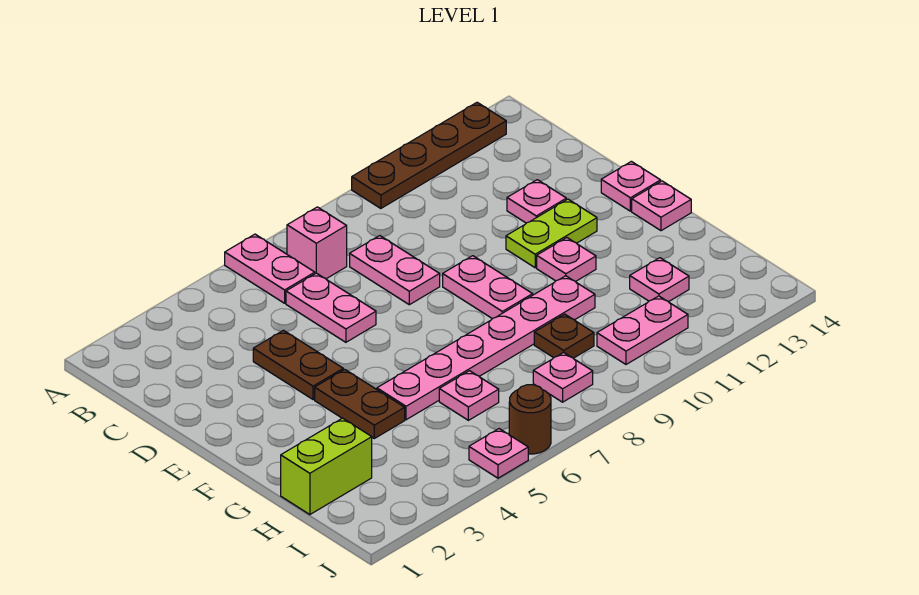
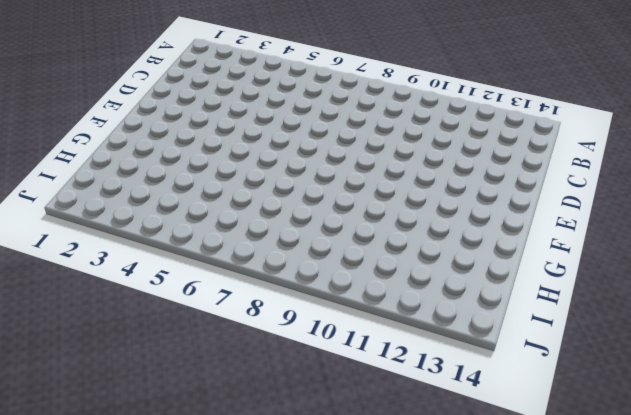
none -> pink 1x2 plate [225,234,315,303]
none -> brown 1x4 plate [352,102,506,208]
none -> pink 1x1 brick [287,207,347,279]

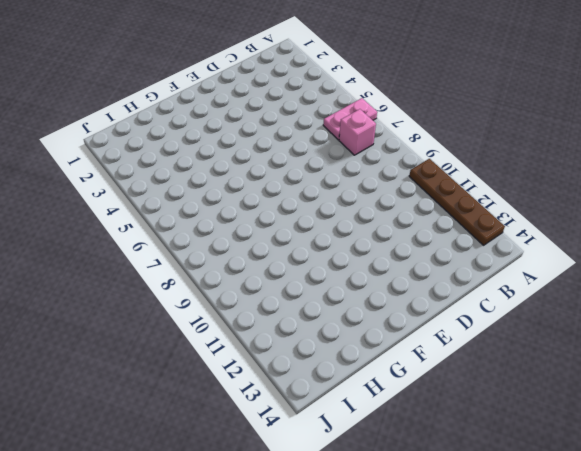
none -> pink 1x2 plate [286,273,376,342]
none -> pink 1x2 plate [350,236,440,305]
none -> brown 1x2 plate [253,330,343,400]

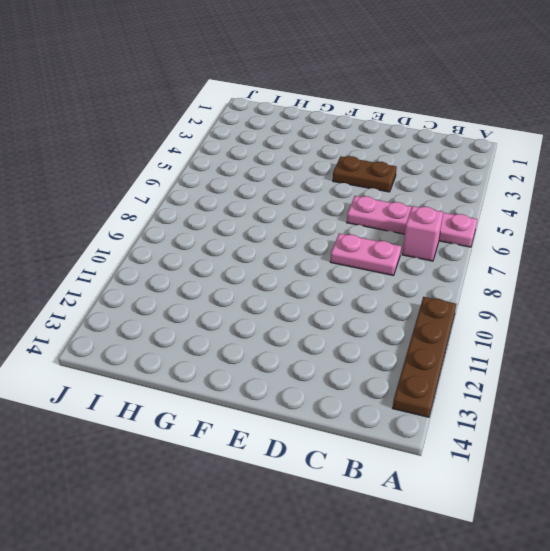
none -> pink 1x1 plate [507,180,566,223]
none -> pink 1x2 plate [443,256,533,319]
none -> lime 1x2 plate [506,199,597,268]

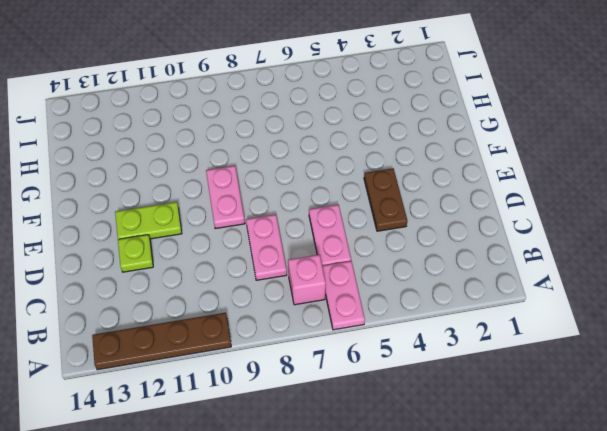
lime 1x1 plate [118,235,153,272] -> pink 1x1 plate [507,180,566,223]
none -> pink 1x1 plate [601,161,661,211]
none -> brown 1x2 plate [315,369,405,438]
none -> pink 1x1 plate [537,238,596,282]

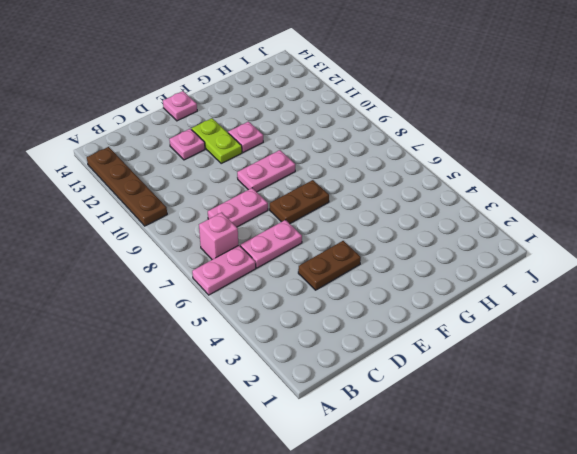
brown 1x2 plate [270,180,329,224] -> brown 1x2 plate moved to [315,369,405,438]
none -> pink 1x1 plate [632,181,691,231]
none -> pink 1x6 plate [377,276,595,420]
none -> lime 1x2 brick [281,418,372,515]

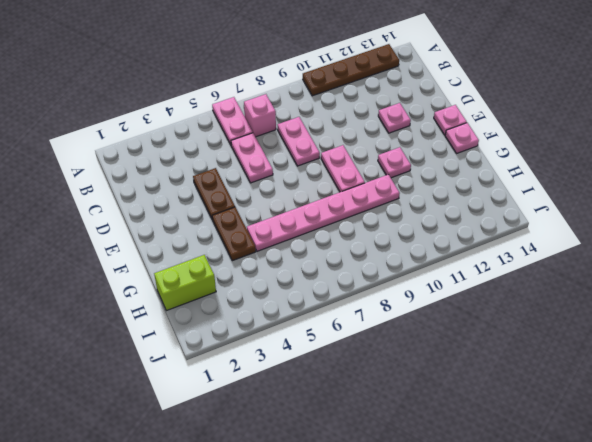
none -> lime 1x2 plate [506,199,597,268]
none -> pink 1x1 plate [439,371,499,420]
none -> brown 1x1 plate [534,314,594,358]

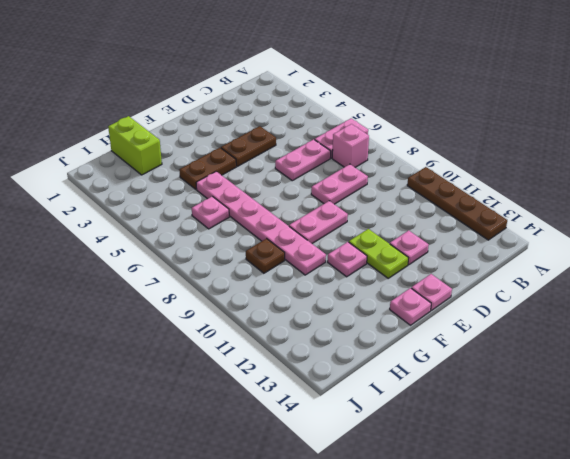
none -> pink 1x1 plate [630,258,689,302]
none -> pink 1x1 plate [533,352,593,402]
none -> pink 1x2 plate [597,296,688,364]

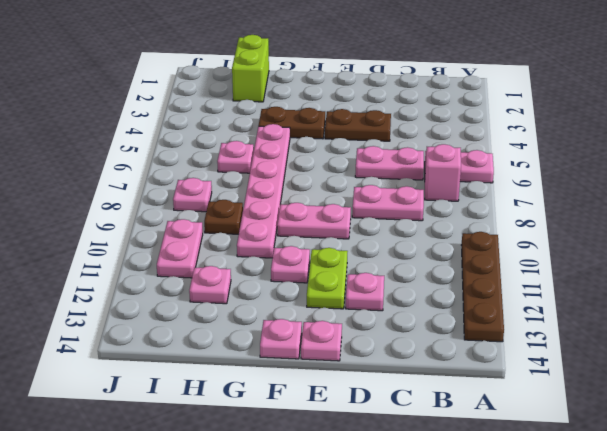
none -> pink 1x1 plate [469,429,528,478]
none -> brown 1x1 round brick [509,385,551,454]

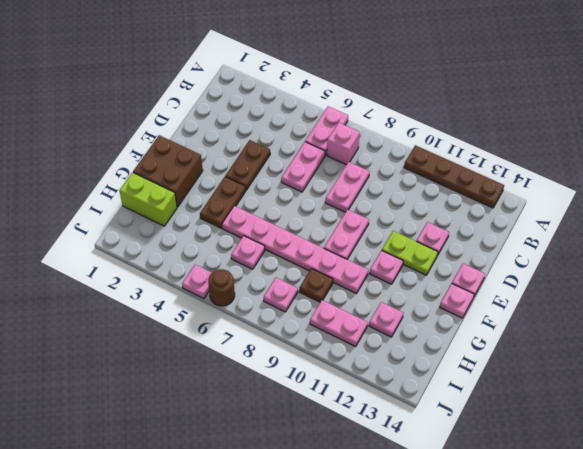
brown 2x2 brick [133,135,203,207] -> none

